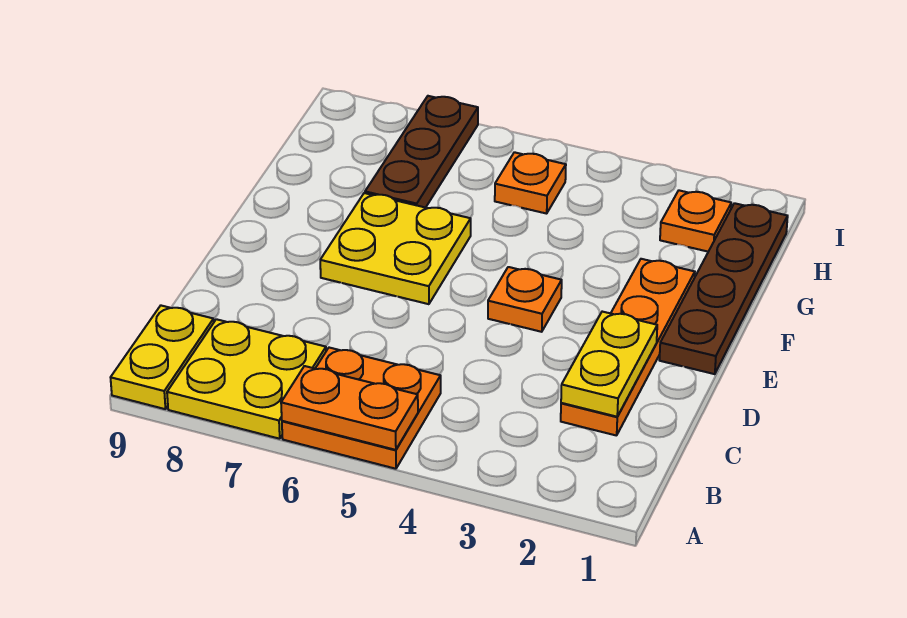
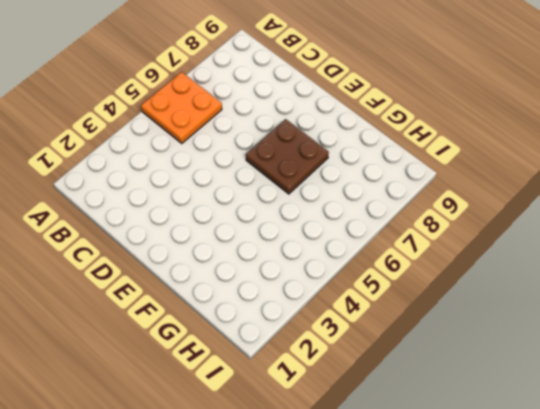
brown 2x2 plate [246,119,329,194] -> yellow 2x2 plate [320,193,471,304]
none -> yellow 2x2 plate [167,319,326,439]
none -> yellow 1x2 plate [111,306,214,409]
none -> orange 1x4 plate [561,259,695,436]

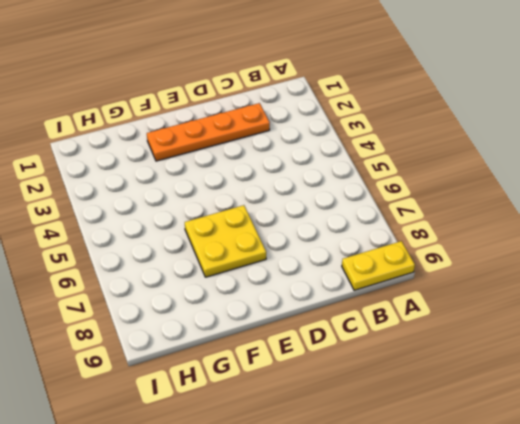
none -> orange 2x2 plate [282,348,441,469]
none -> yellow 2x2 plate [167,319,326,439]
none -> brown 1x4 plate [660,203,788,374]

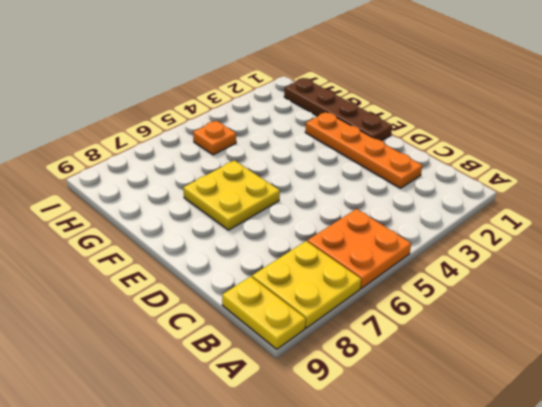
none -> orange 1x1 plate [488,267,562,332]
none -> brown 1x3 plate [365,96,478,208]
none -> orange 1x1 plate [660,190,731,252]

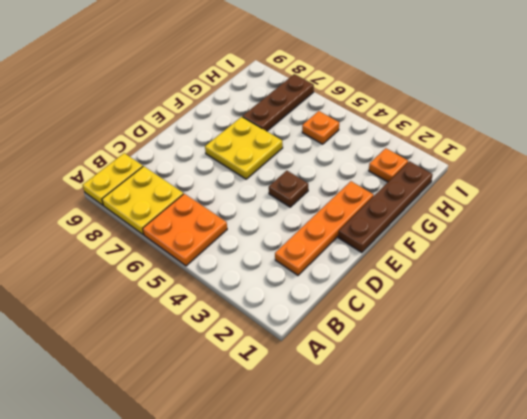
brown 1x1 plate [269,171,308,207] -> orange 1x1 plate [488,267,562,332]
none -> orange 1x2 plate [281,366,418,450]
none -> yellow 1x2 plate [561,312,657,417]

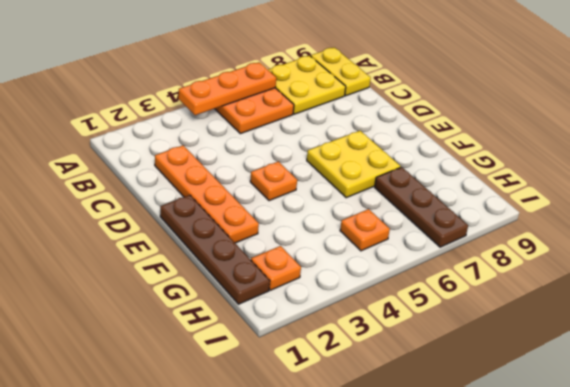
orange 1x3 plate [178,62,276,115] -> orange 1x2 plate [281,366,418,450]
none -> yellow 1x2 plate [561,312,657,417]

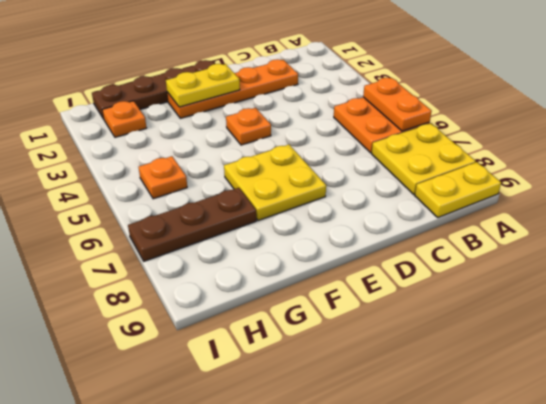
yellow 1x2 plate [166,64,240,107] -> yellow 1x2 plate moved to [561,312,657,417]

